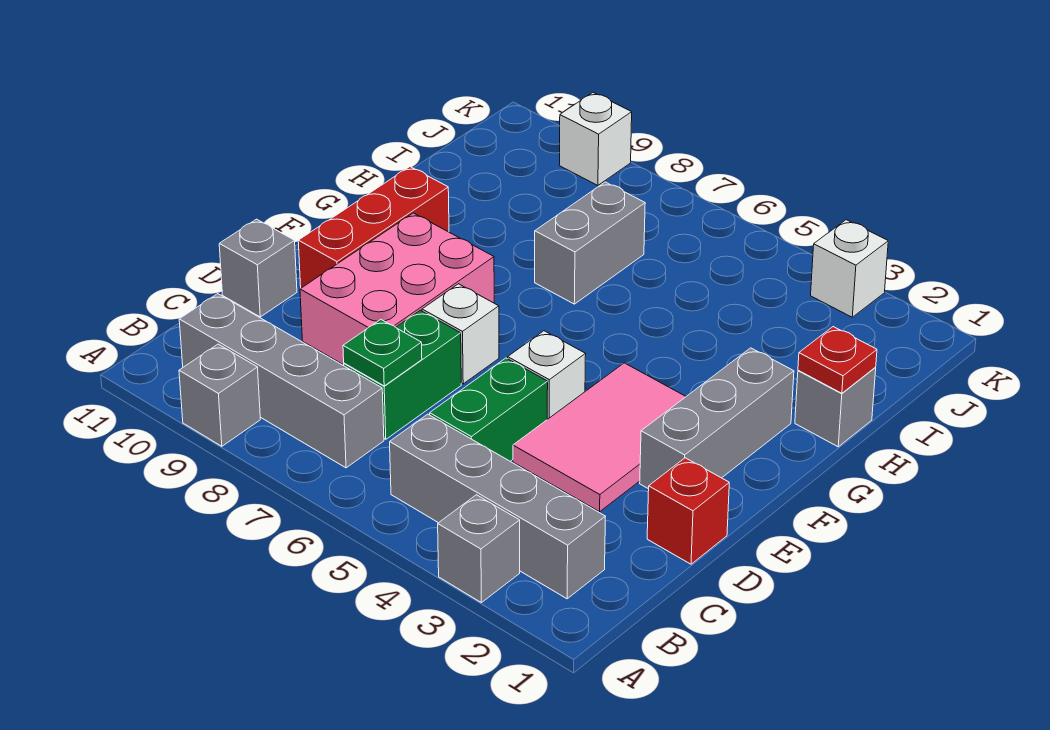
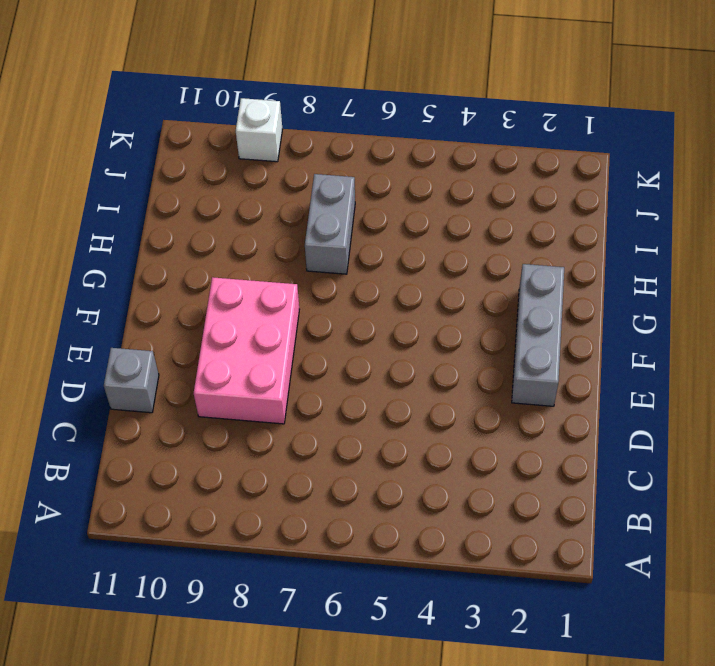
none -> grey 1x1 brick [438,495,520,603]
none -> grey 1x1 brick [179,344,260,446]
none -> grey 1x4 brick [390,414,605,599]

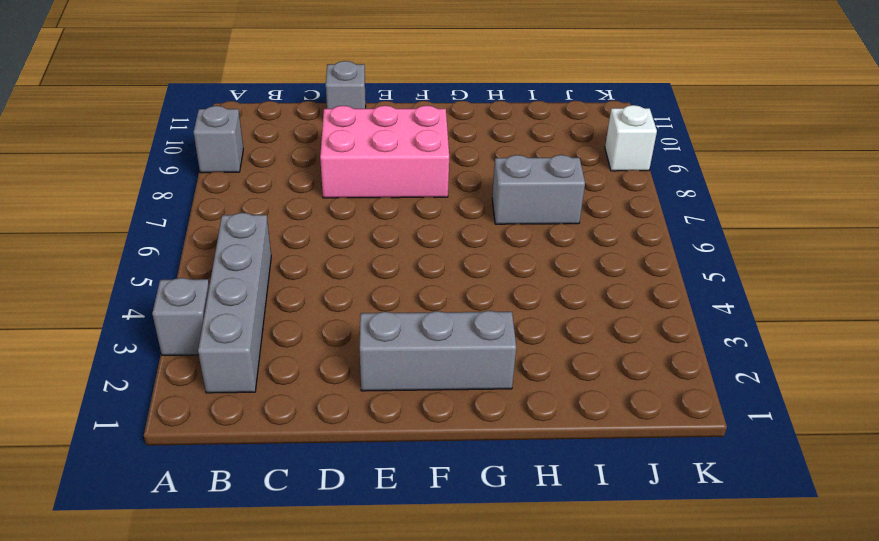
none -> grey 1x4 brick [179,294,384,468]
none -> green 1x2 brick [430,358,548,461]
none -> green 1x2 brick [344,310,461,439]

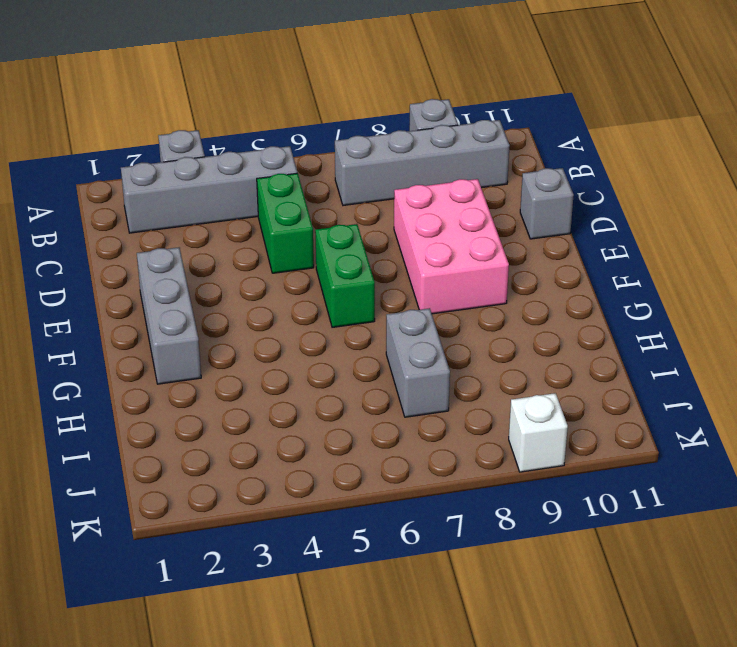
green 1x2 brick [315,224,375,327] -> green 1x2 brick moved to [344,310,461,439]
none -> red 1x1 brick [647,458,729,564]
none -> pink 2x3 tile [513,363,686,512]
none -> white 1x1 brick [508,331,586,419]

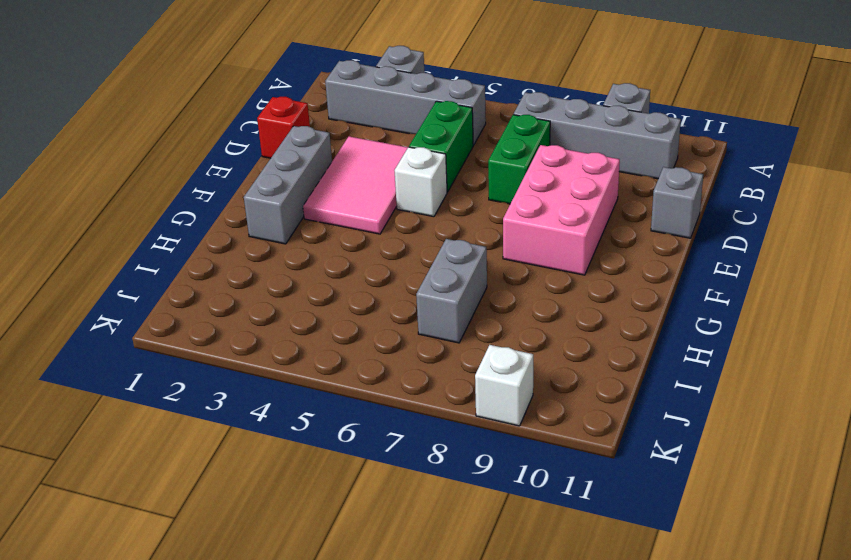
none -> white 1x1 brick [422,284,499,384]
none -> red 1x3 brick [298,167,449,288]
none -> grey 1x1 brick [795,368,876,447]

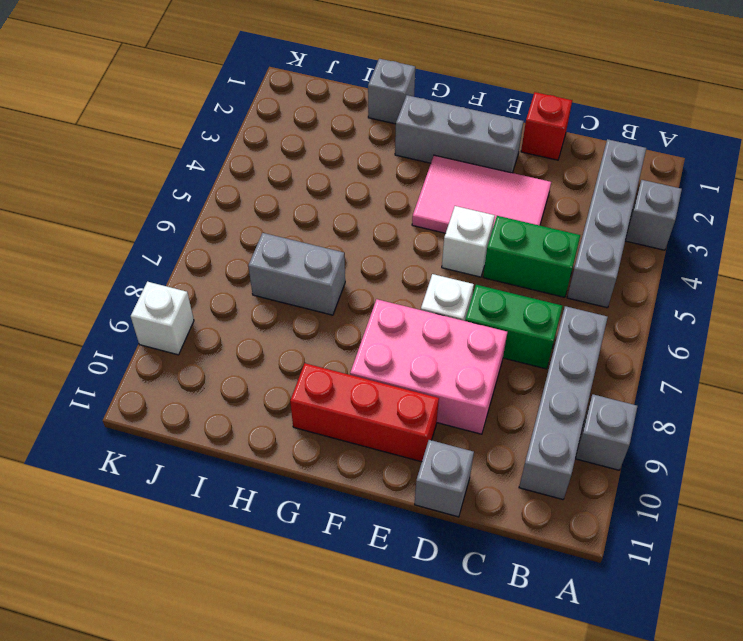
none -> white 1x1 brick [811,220,888,317]
none -> green 1x1 plate [343,320,422,386]
none -> red 1x1 plate [798,327,877,393]

